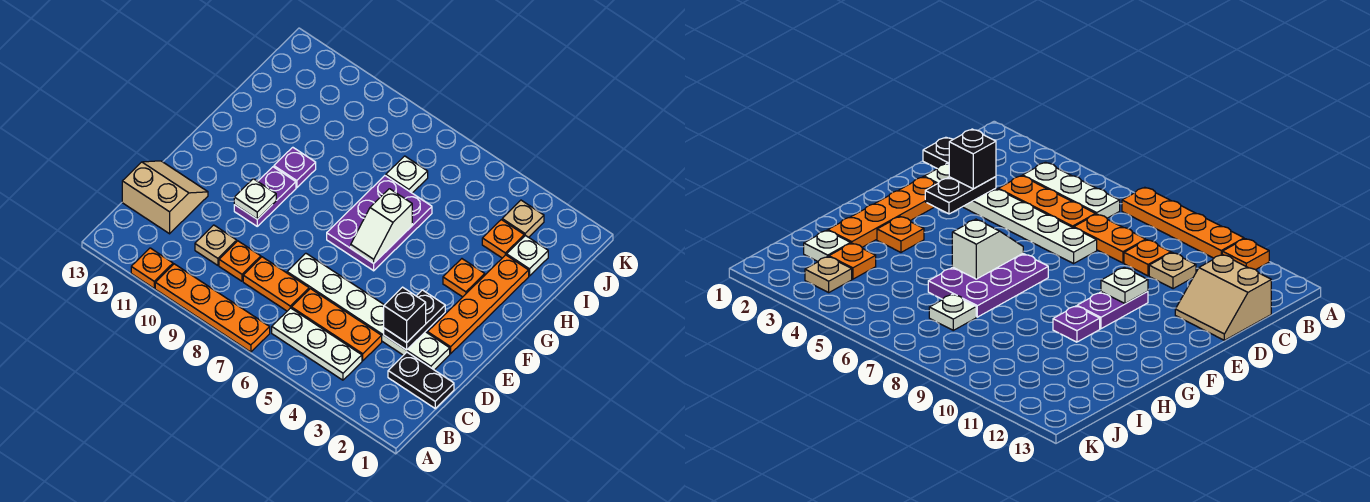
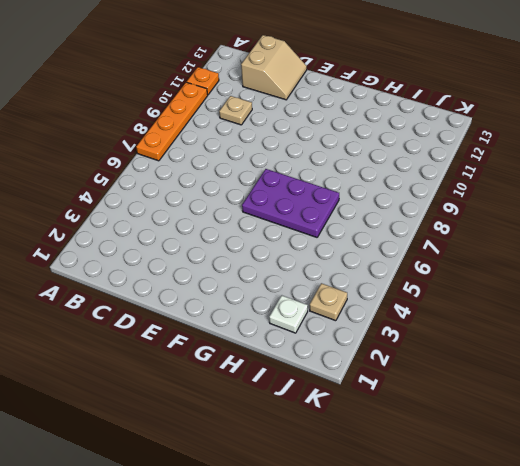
none -> white 1x3 plate [272,308,362,380]
none -> black 1x2 plate [388,352,454,408]
none -> orange 1x3 plate [292,289,382,361]

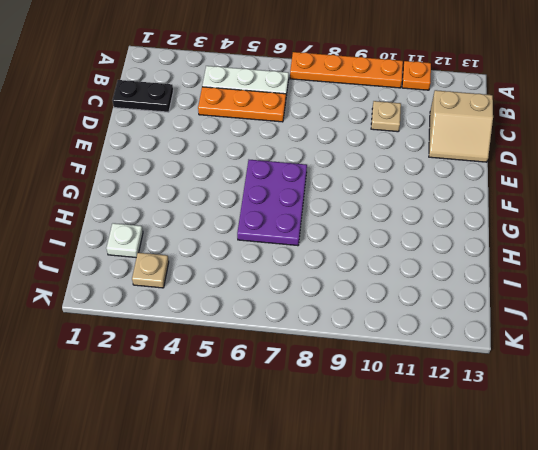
none -> orange 1x2 plate [243,257,309,311]
none -> orange 1x1 plate [219,241,261,281]
none -> white 1x6 plate [287,253,450,370]

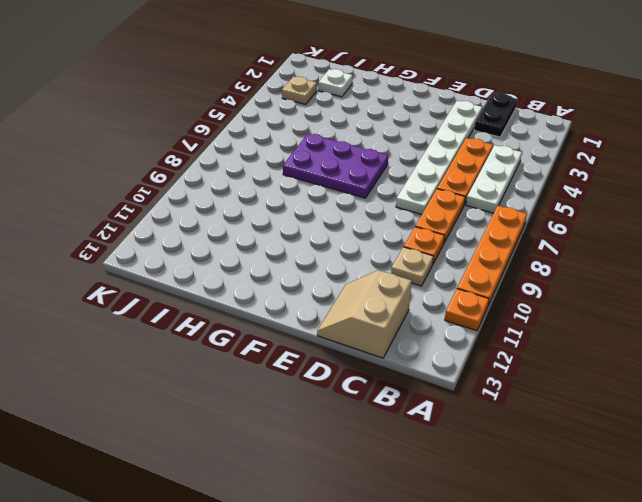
none -> orange 1x4 plate [428,255,529,354]
none -> purple 1x2 plate [234,167,296,226]
none -> orange 1x1 plate [443,259,485,297]

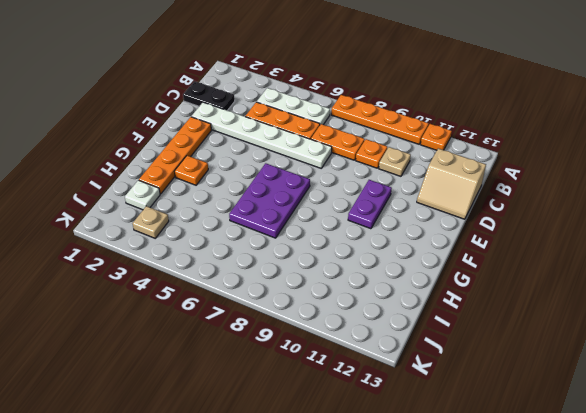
none -> purple 1x1 plate [274,147,316,188]
none -> orange 1x1 plate [482,220,524,258]
none -> white 1x1 plate [386,156,428,193]

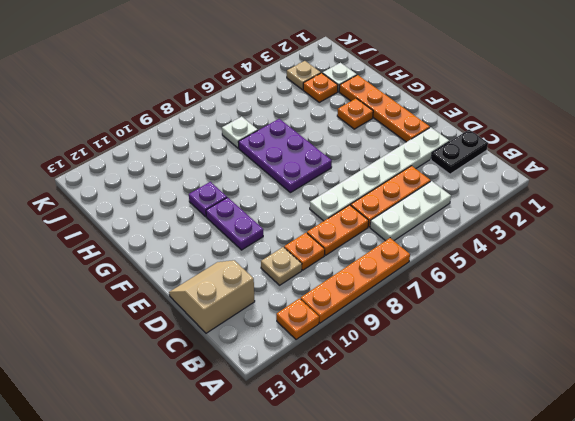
none -> black 1x2 plate [384,290,445,350]
none -> white 1x1 plate [234,179,276,219]
none -> white 1x2 slope [351,189,412,263]

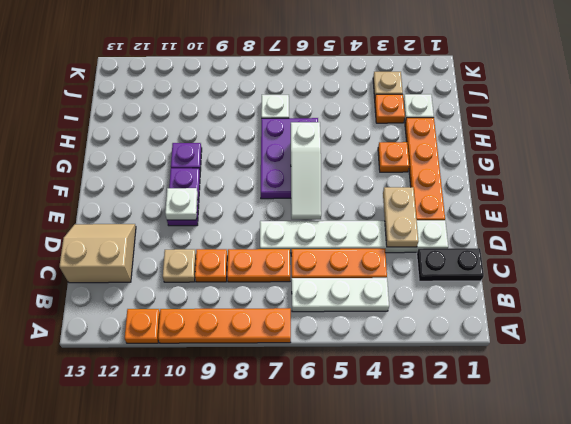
tan 1x2 plate [383,187,419,247] -> black 1x2 plate [384,290,445,350]
white 1x3 slope [291,122,321,219] -> white 1x2 slope [351,189,412,263]
none -> black 1x1 brick [384,287,426,343]

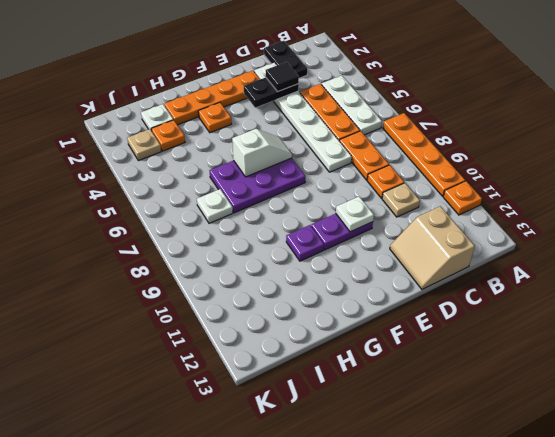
black 1x1 tile [266,62,299,92] -> black 1x1 brick [384,287,426,343]

